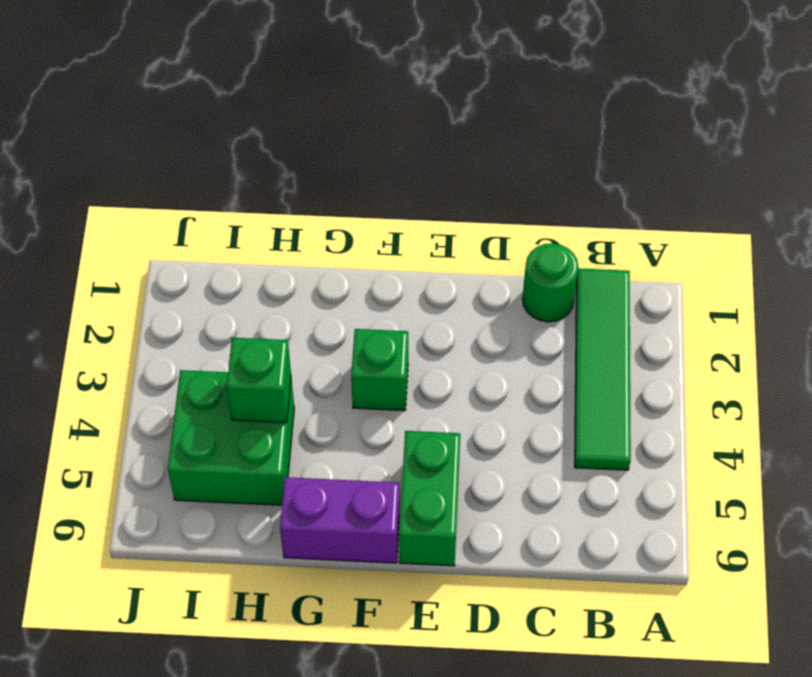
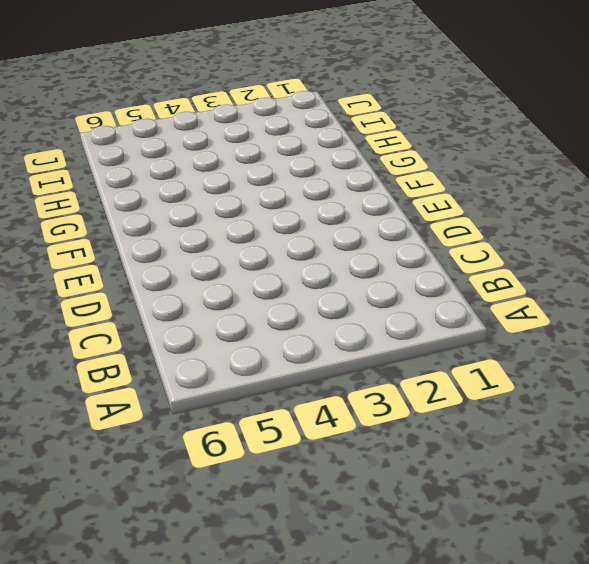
none -> green 1x4 tile [575,268,631,470]
none -> green 1x1 round brick [522,243,578,322]

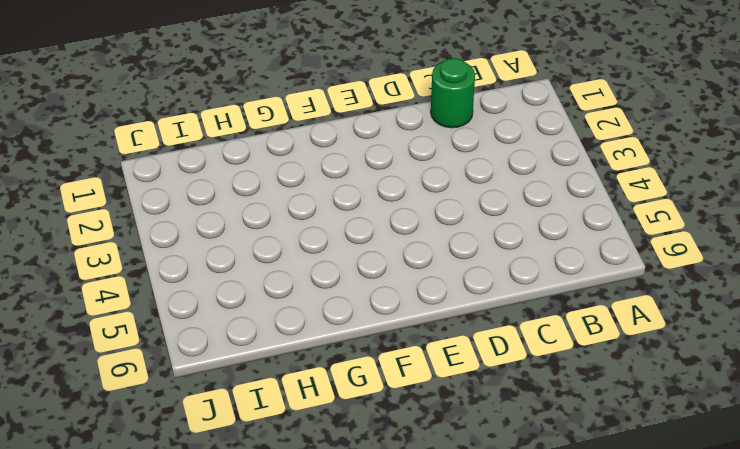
none -> green 1x4 tile [575,268,631,470]
none -> green 1x2 brick [399,431,460,566]

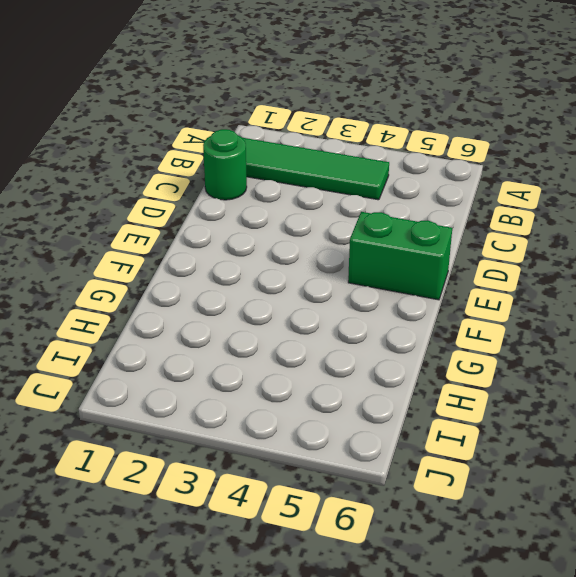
none -> green 1x1 brick [351,329,408,411]
none -> purple 1x2 brick [280,477,399,563]

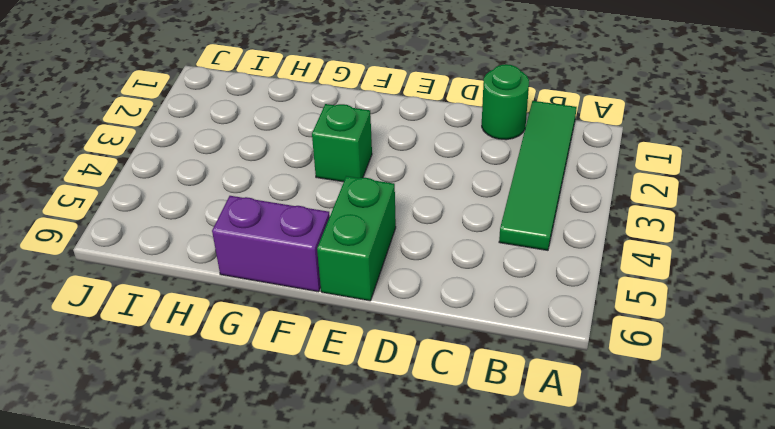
none -> green 2x2 brick [168,370,294,505]
none -> green 1x1 brick [227,338,291,423]

